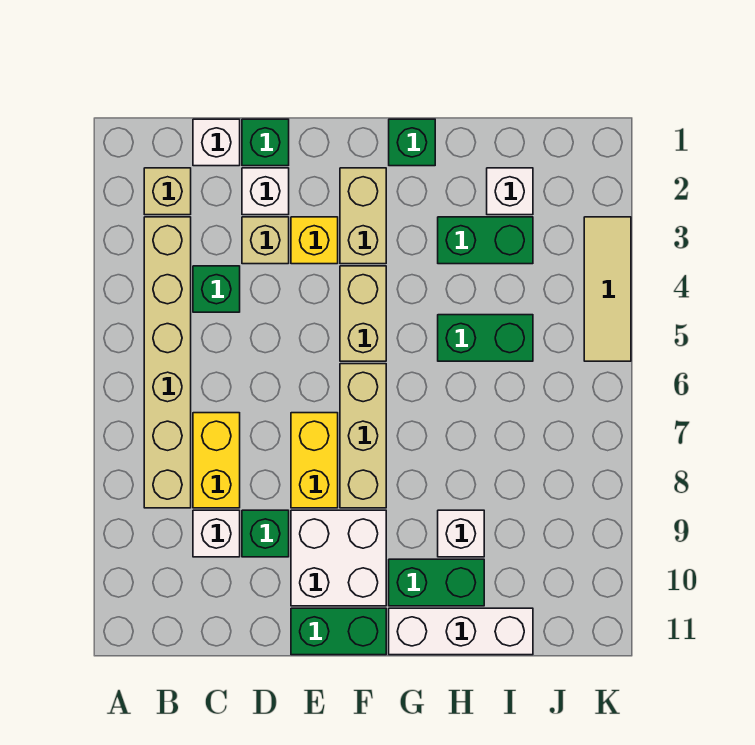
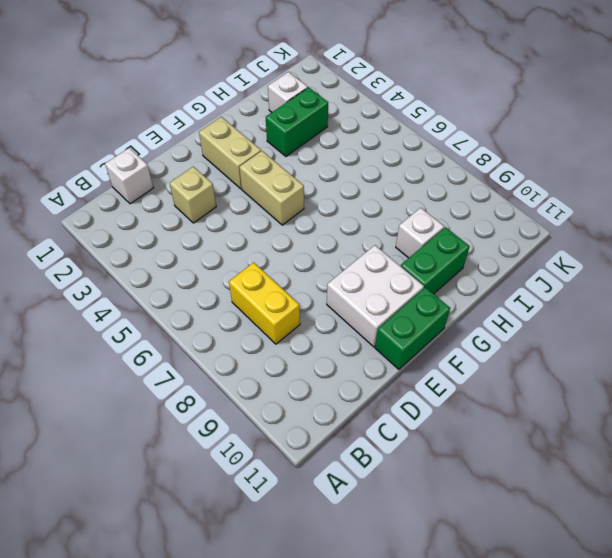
none -> tan 1x1 brick [144,168,191,215]
none -> tan 1x6 brick [144,217,191,508]
none -> green 1x1 brick [193,266,240,312]

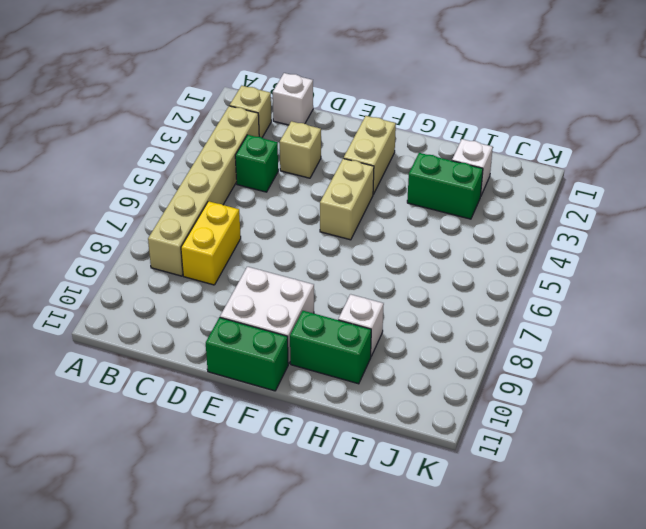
none -> white 1x1 brick [193,510,240,557]
none -> green 1x1 brick [242,119,289,166]
none -> white 1x1 brick [242,168,289,215]

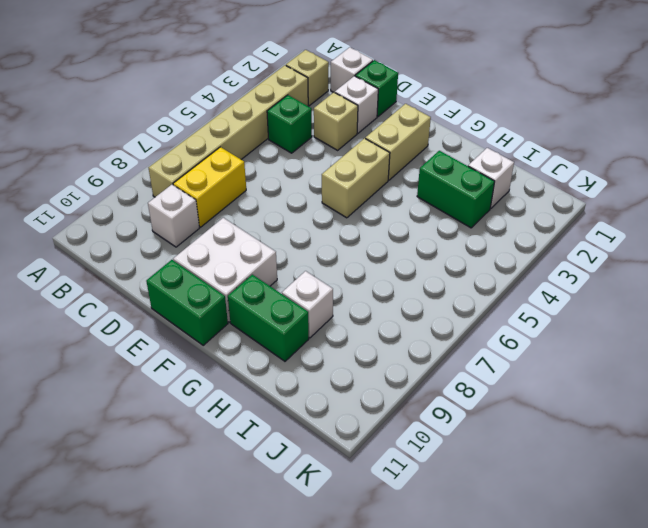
none -> green 1x1 brick [242,510,289,557]
none -> yellow 1x1 brick [291,217,338,264]
none -> yellow 1x2 brick [291,413,338,508]

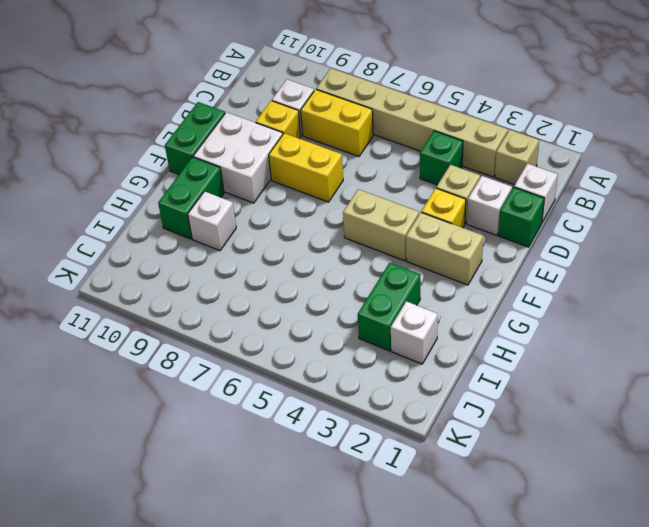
yellow 1x1 brick [256,101,301,139] -> green 1x1 brick [242,510,289,557]
none -> tan 1x3 brick [340,364,386,508]
none -> green 1x1 brick [389,119,435,166]
none -> white 1x3 brick [389,608,533,655]

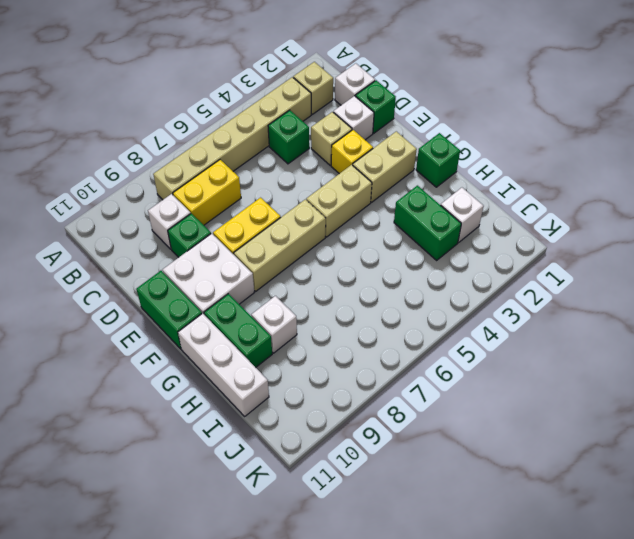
none -> green 1x2 brick [438,315,533,361]
none -> tan 1x3 tile [584,217,631,361]

